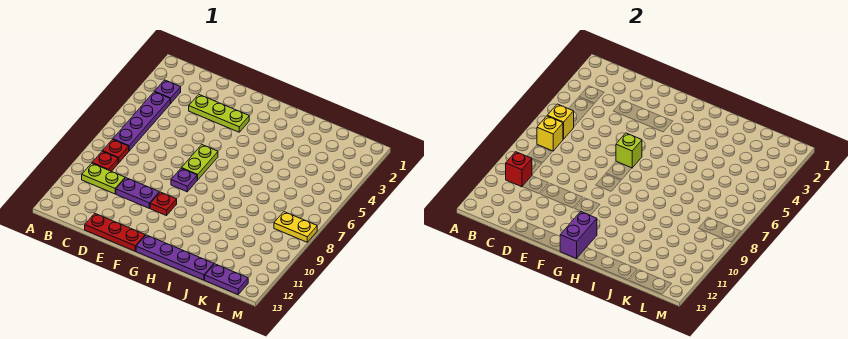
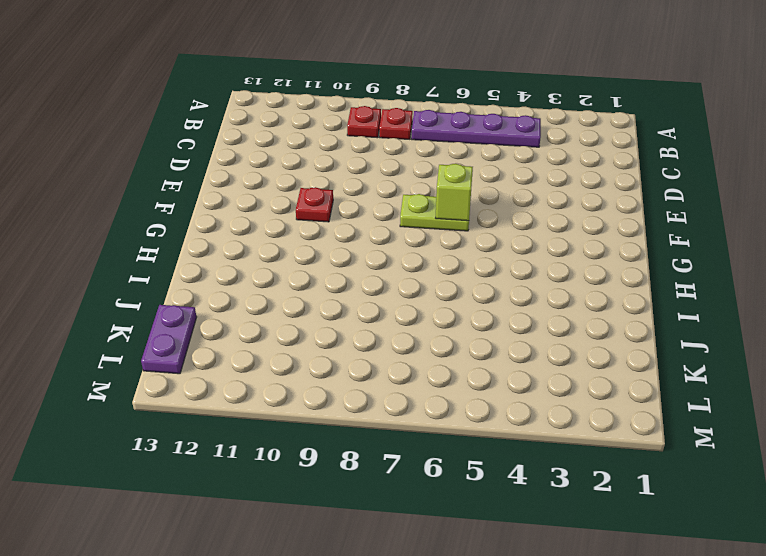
none -> purple 1x1 plate [155,80,181,103]
none -> lime 1x2 plate [82,163,125,194]
none -> lime 1x3 plate [189,95,249,132]

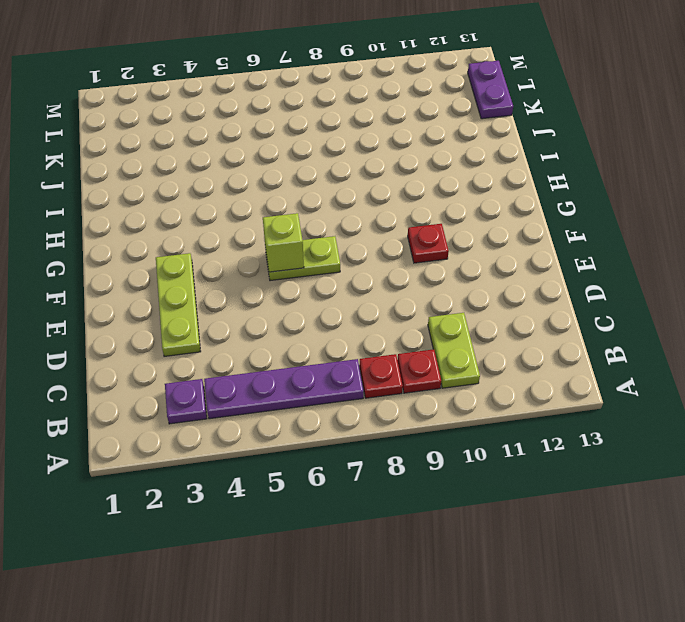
none -> purple 1x2 plate [116,178,159,208]
none -> red 1x3 plate [85,214,145,251]
none -> purple 1x1 plate [171,168,197,192]

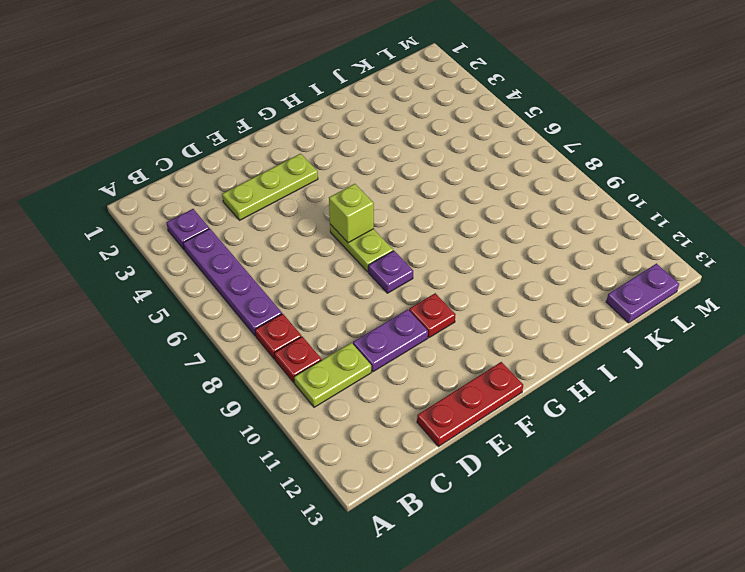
none -> purple 1x4 plate [136,235,214,280]
none -> yellow 1x2 plate [274,212,317,242]
none -> yellow 1x1 brick [547,104,574,139]

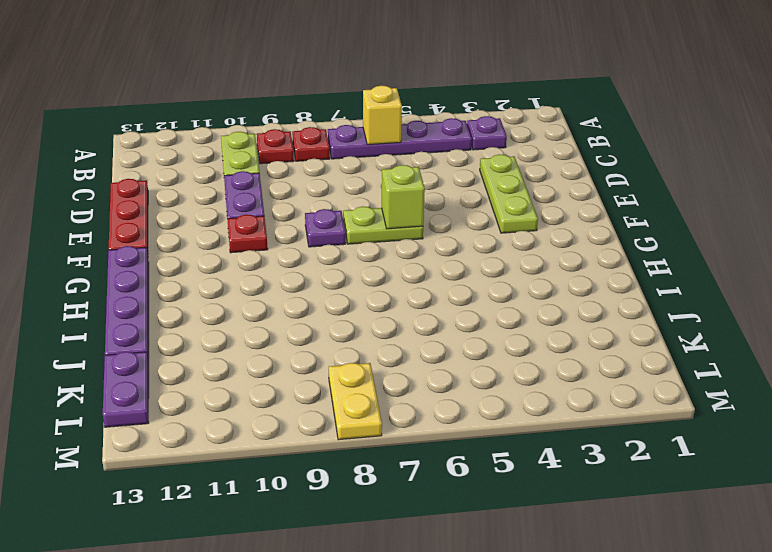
none -> yellow 1x1 brick [537,116,563,151]
none -> red 1x1 brick [506,152,532,187]
none -> purple 1x2 brick [560,212,597,259]

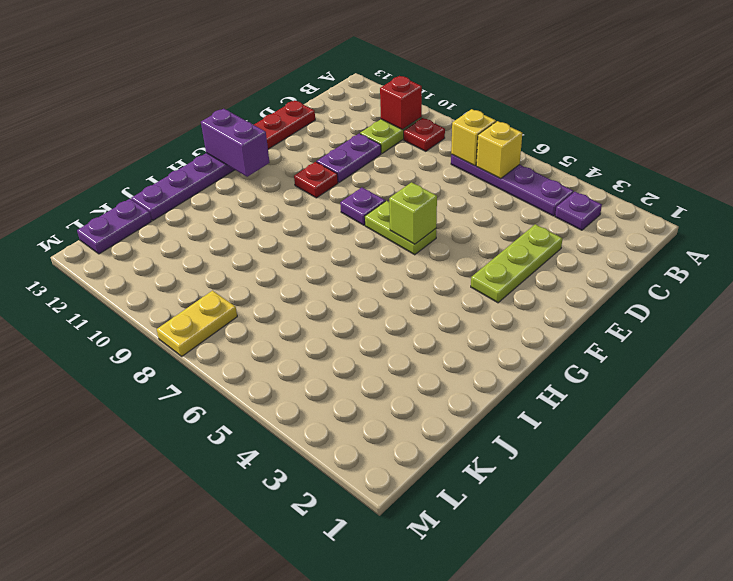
none -> red 1x1 plate [103,140,129,163]

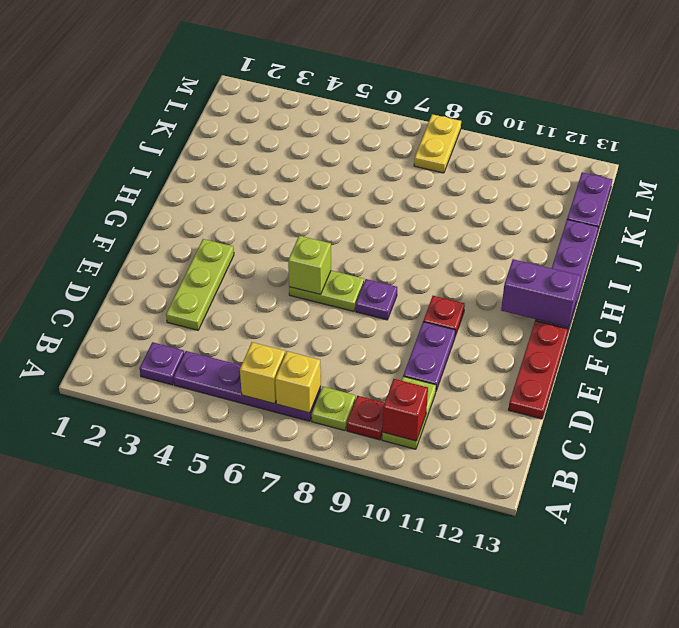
lime 1x1 plate [312,387,356,431] -> red 1x1 plate [103,140,129,163]

